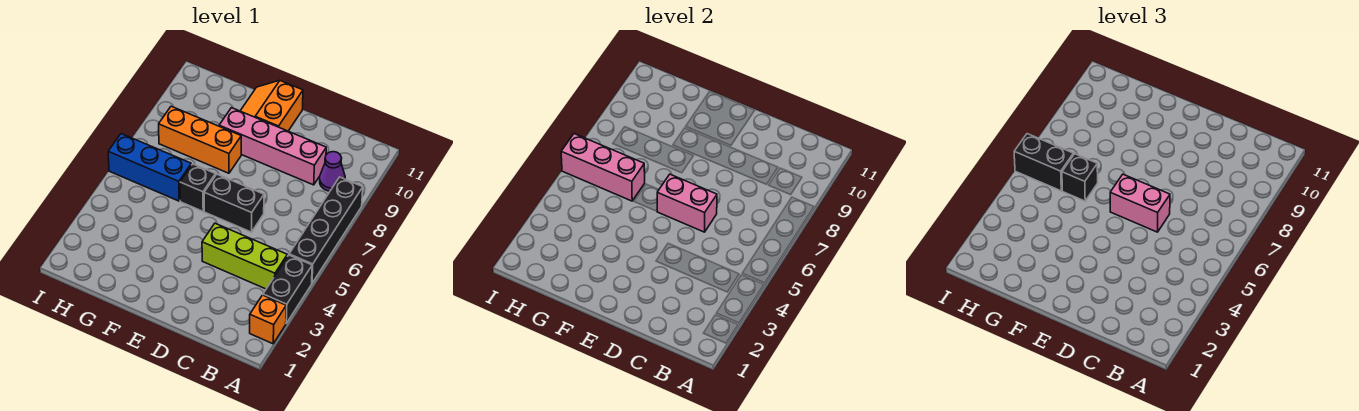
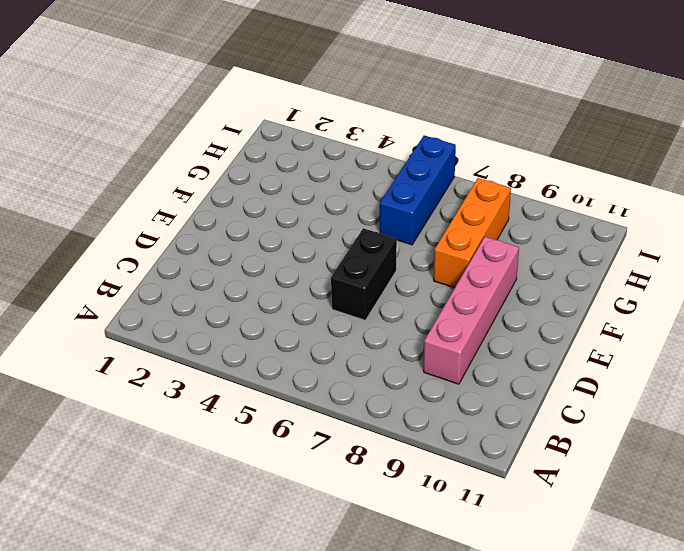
none -> orange 1x1 brick [250,295,286,344]
none -> black 1x2 brick [263,255,312,323]
none -> black 1x4 brick [289,177,363,283]

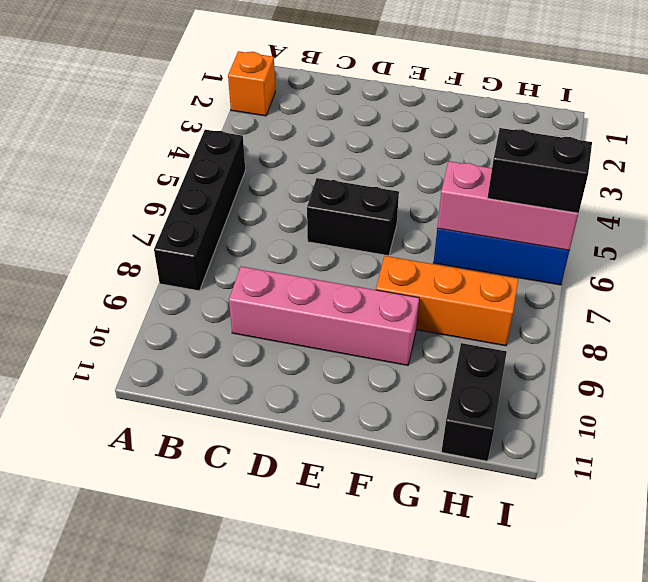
black 1x2 brick [441,343,507,461] -> black 1x2 brick moved to [263,255,312,323]
none -> lime 1x3 brick [202,223,287,289]
none -> purple 1x1 cone [320,152,345,191]
none -> orange 2x2 slope [240,81,303,131]

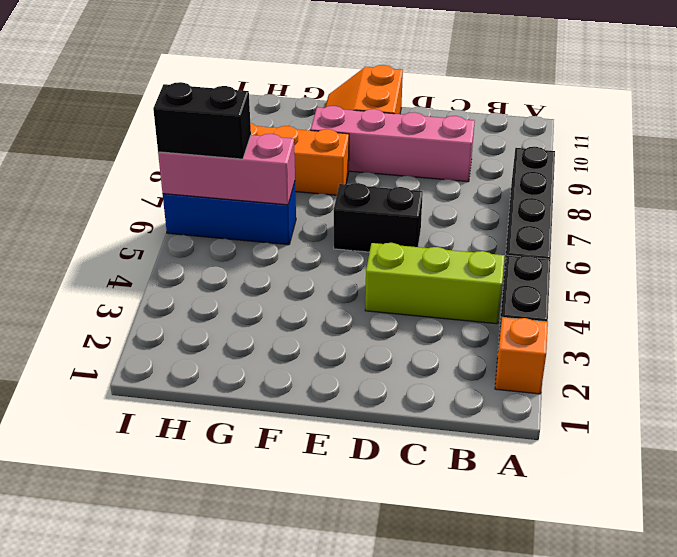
none -> purple 1x1 cone [320,152,345,191]
none -> black 1x1 brick [180,164,215,211]
none -> pink 1x2 brick [657,174,717,232]

